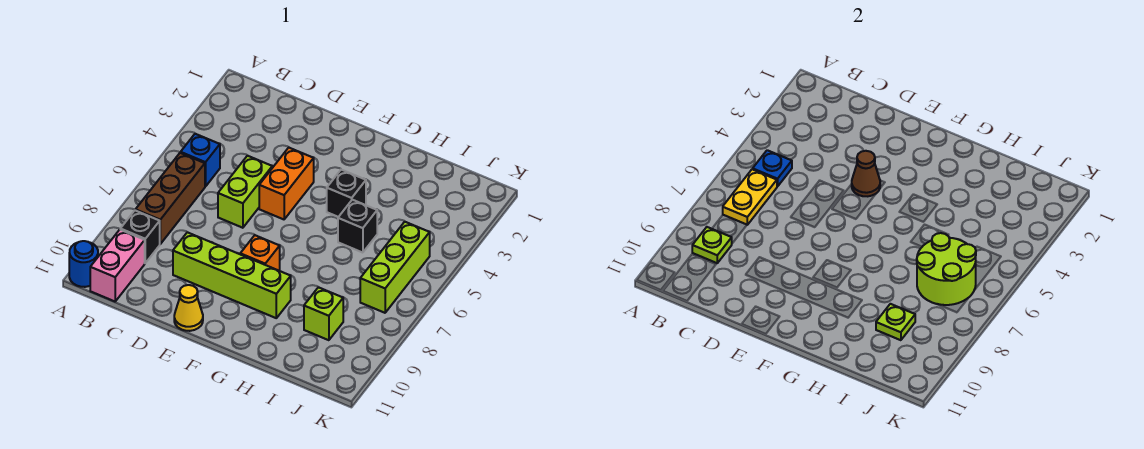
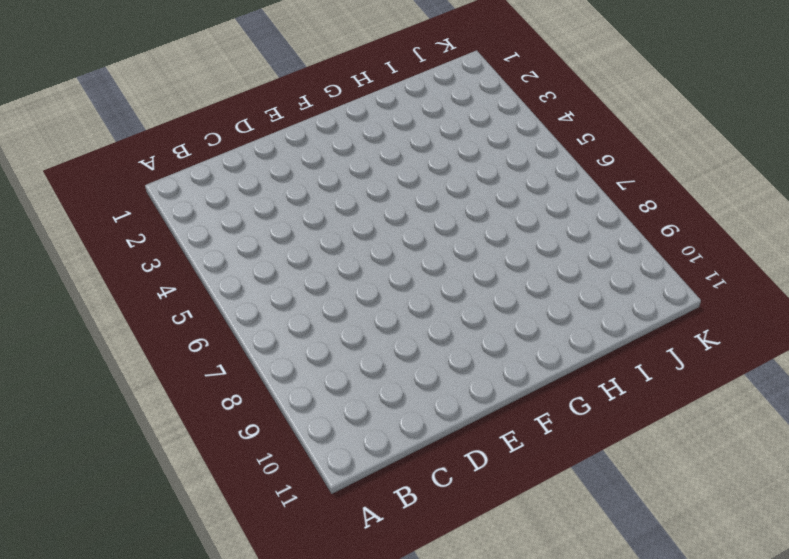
none -> blue 1x1 round brick [69,241,98,287]
none -> blue 1x1 brick [181,134,220,187]
none -> brown 1x3 brick [135,153,205,244]

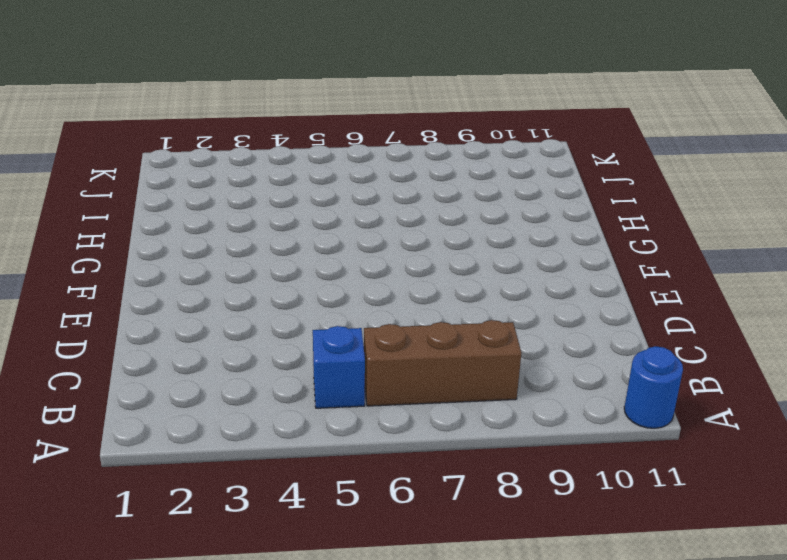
none -> black 1x1 brick [120,211,160,263]
none -> pink 1x2 brick [90,230,145,301]
none -> lime 1x2 brick [218,156,272,228]

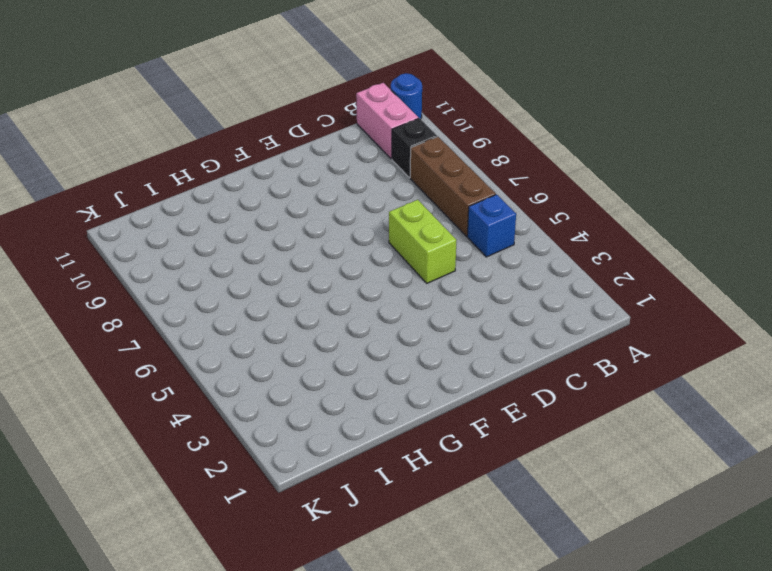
none -> lime 1x4 brick [173,232,291,318]
none -> orange 1x2 brick [259,148,314,219]
none -> yellow 1x1 cone [174,285,203,331]

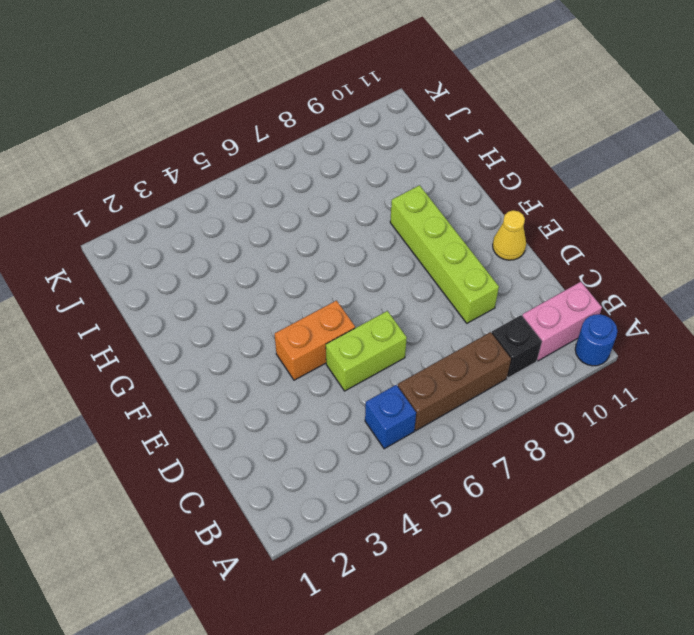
none -> orange 1x1 brick [240,235,280,271]
none -> black 1x1 brick [327,170,366,217]
none -> black 1x1 brick [338,200,377,253]

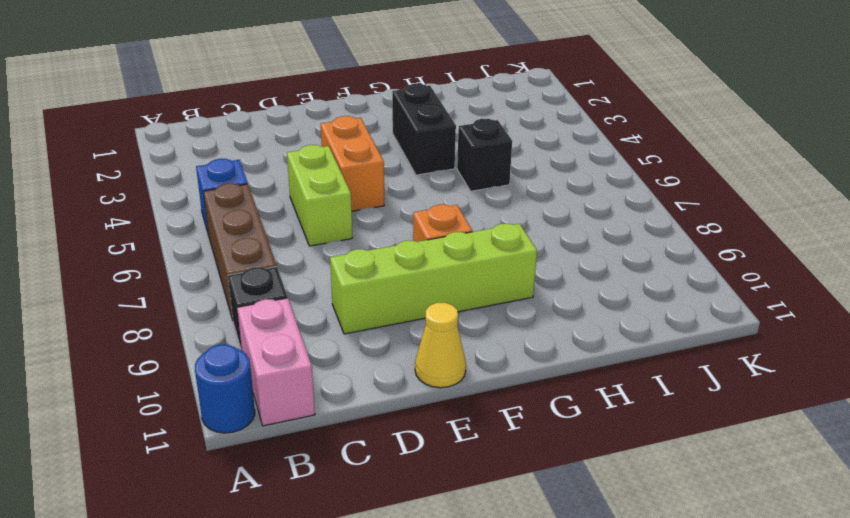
black 1x2 brick [392,84,456,175] -> black 1x1 brick [327,170,366,217]
none -> lime 1x1 brick [304,287,343,340]
none -> lime 1x3 brick [360,222,430,313]
none -> blue 1x1 plate [753,150,792,187]

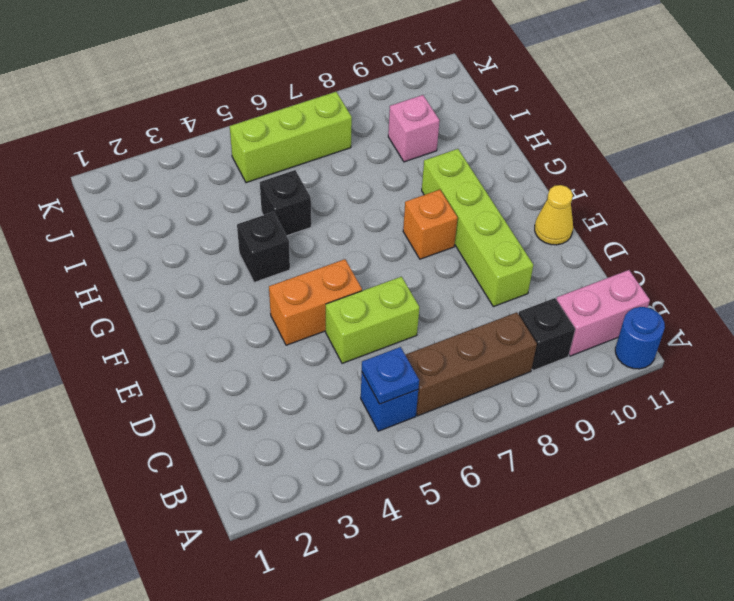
pink 1x1 brick [388,95,440,162] -> lime 1x1 brick [304,287,343,340]
none -> yellow 1x2 plate [723,169,777,225]
none -> lime 1x1 plate [692,227,732,263]
none -> brown 1x1 cone [852,151,880,196]

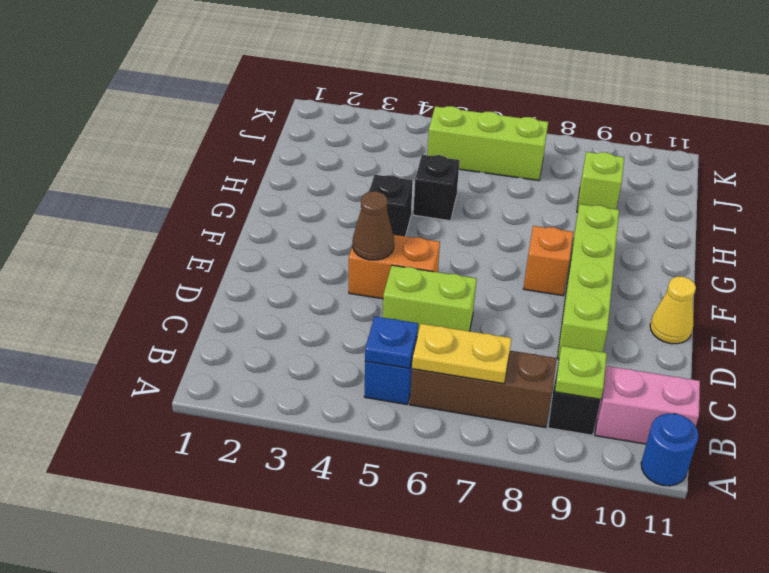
none -> lime 2x2 round brick [917,233,976,305]
none -> lime 1x1 plate [876,304,915,340]

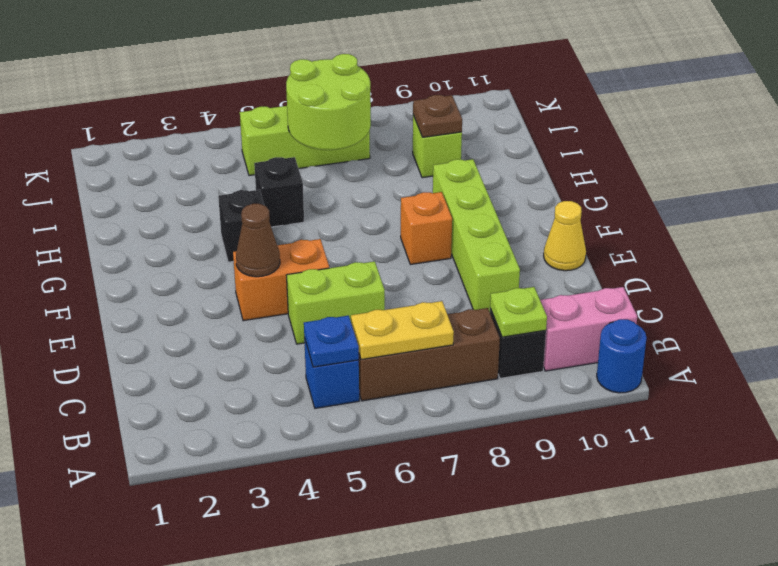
brown 1x1 plate [413,95,462,137] -> lime 1x1 plate [876,304,915,340]

